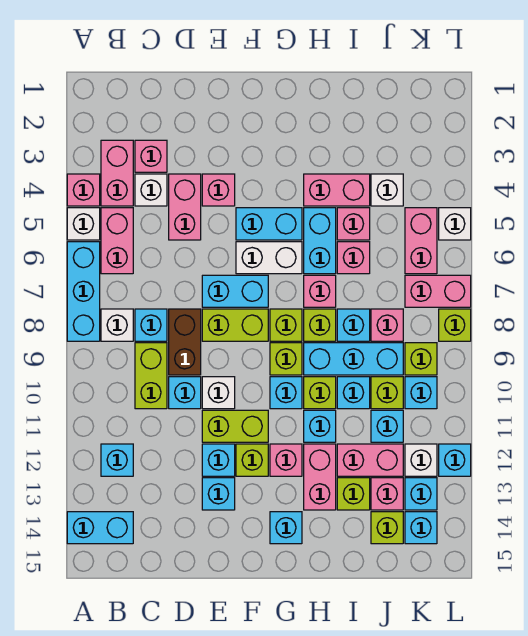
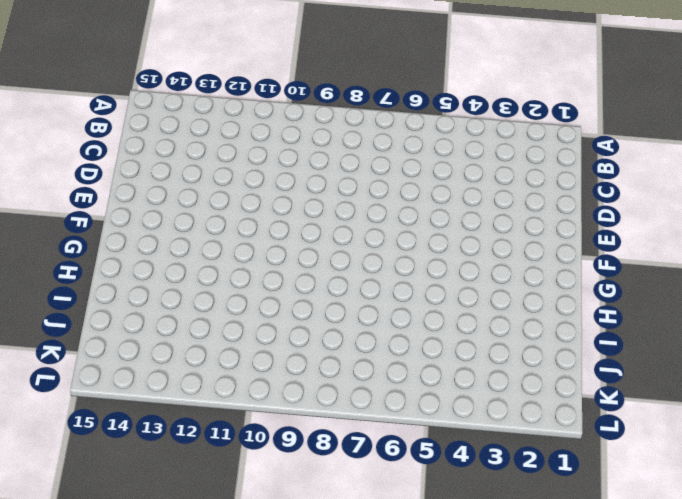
none -> pink 1x1 brick [67,174,100,206]
none -> white 1x1 brick [67,208,100,240]
none -> cyan 1x3 brick [67,242,100,341]
none -> cyan 1x2 brick [67,512,133,544]

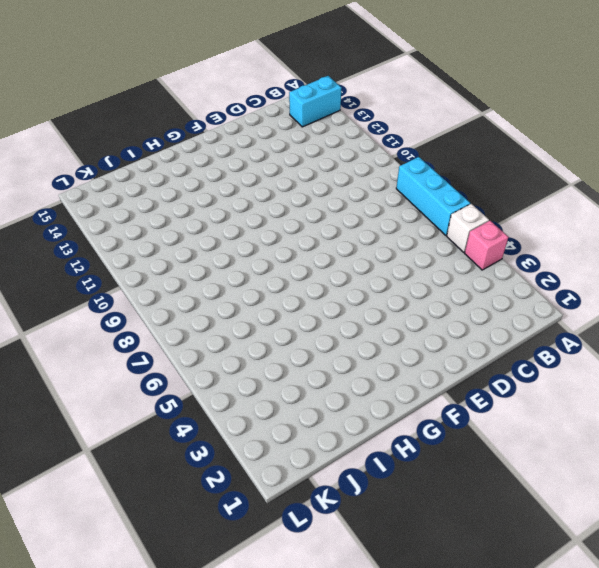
none -> pink 1x2 brick [101,140,133,206]
none -> pink 1x2 brick [101,208,133,274]
none -> white 1x1 brick [101,309,133,341]
none -> cyan 1x1 brick [101,444,133,476]

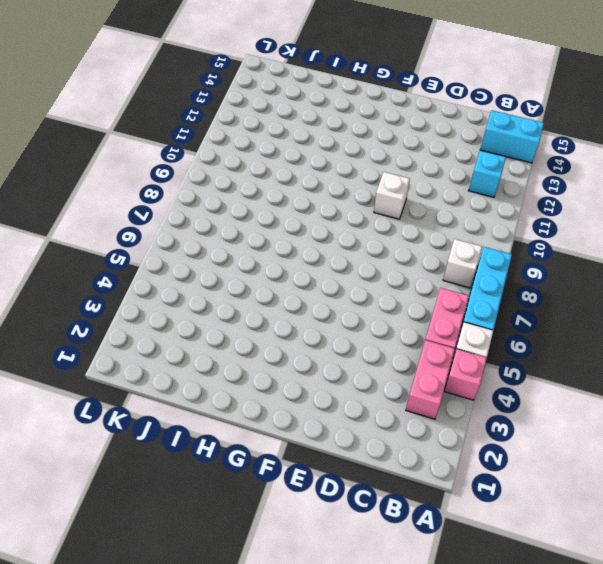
none -> pink 1x1 brick [135,140,167,172]
none -> white 1x1 brick [135,174,167,206]
none -> cyan 1x1 brick [135,309,167,341]
none -> lime 1x2 brick [135,343,167,409]

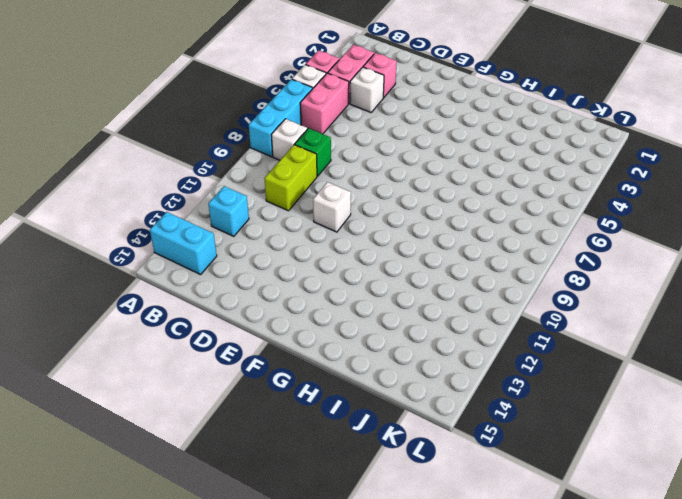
green 1x1 brick [295,128,331,176] -> cyan 1x1 brick [135,309,167,341]
none -> pink 1x2 brick [169,174,201,240]
none -> brown 1x2 brick [169,309,201,375]
none -> cyan 1x1 brick [169,377,201,409]
none -> pink 1x1 brick [202,174,235,206]

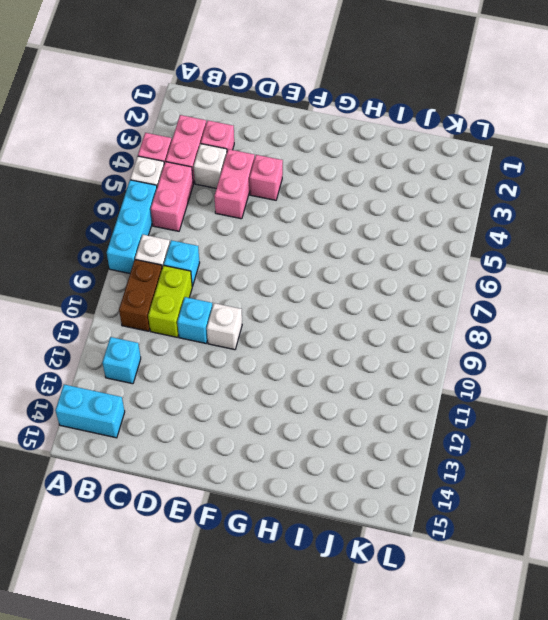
brown 1x2 brick [119,260,162,331] -> brown 1x2 brick moved to [169,309,201,375]
none -> cyan 1x2 brick [202,275,268,307]
none -> lime 1x2 brick [202,309,268,341]
none -> lime 1x2 brick [202,410,268,442]
none -> cyan 1x1 brick [202,444,235,476]

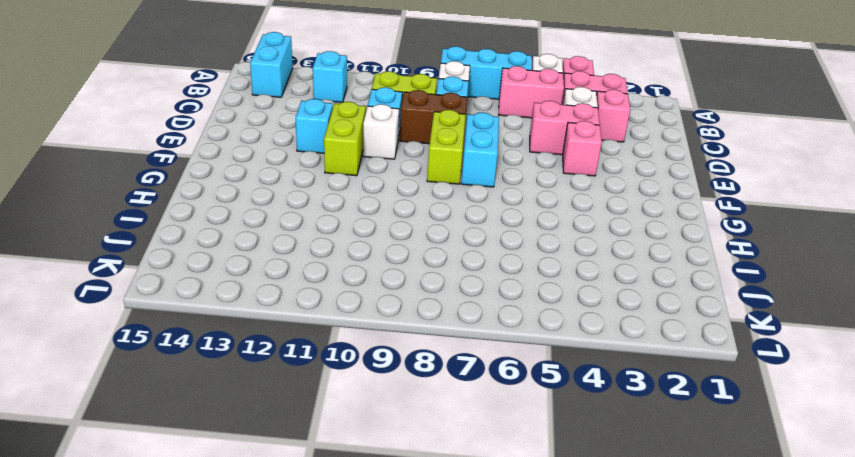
none -> cyan 1x1 brick [202,478,235,510]
none -> cyan 1x2 brick [236,208,302,240]
none -> white 1x2 brick [236,242,302,274]
none -> lime 1x1 brick [236,444,268,476]

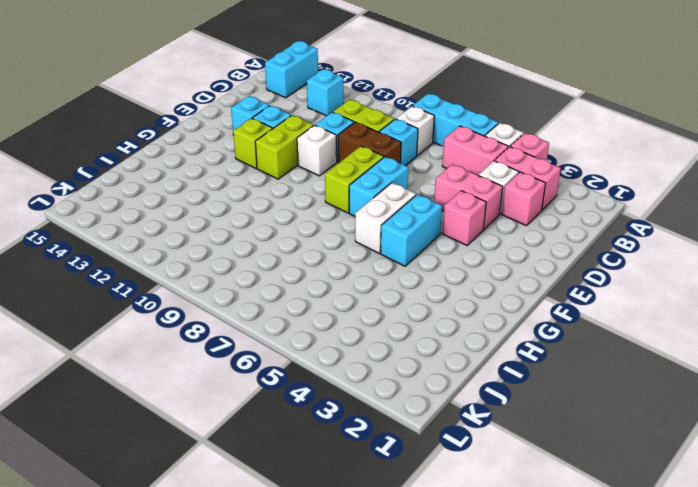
none -> lime 1x1 brick [270,309,302,341]
none -> lime 1x1 brick [270,343,302,375]
none -> cyan 1x1 brick [270,377,302,409]
none -> pink 1x1 brick [270,444,302,476]

